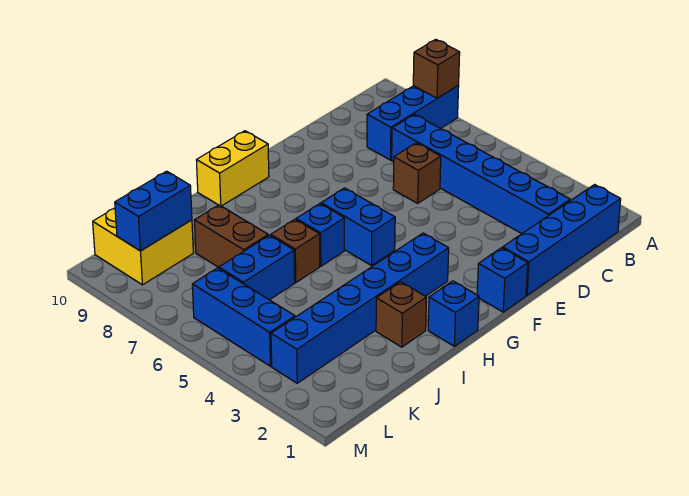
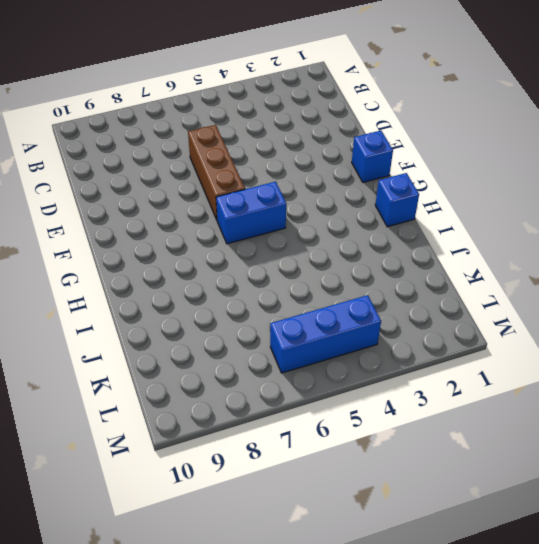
brown 1x3 brick [188,125,245,220] -> brown 1x1 brick [393,143,441,203]
none -> blue 1x3 brick [367,86,459,160]
none -> blue 1x4 brick [503,185,621,295]
none -> blue 1x6 brick [392,114,570,234]

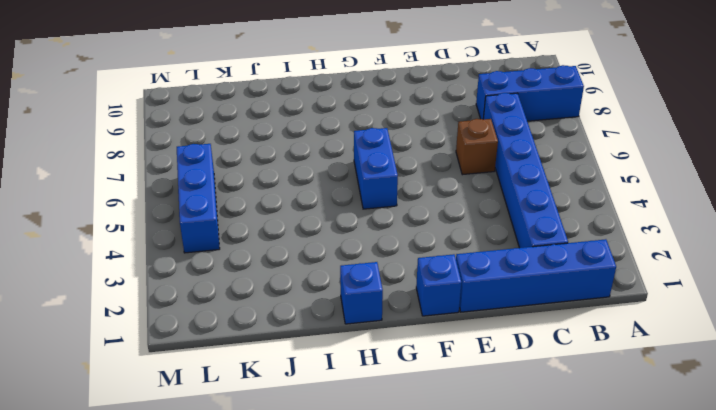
none -> blue 1x6 brick [271,233,449,383]
none -> yellow 1x2 brick [196,131,269,206]
none -> blue 1x1 brick [296,204,344,266]

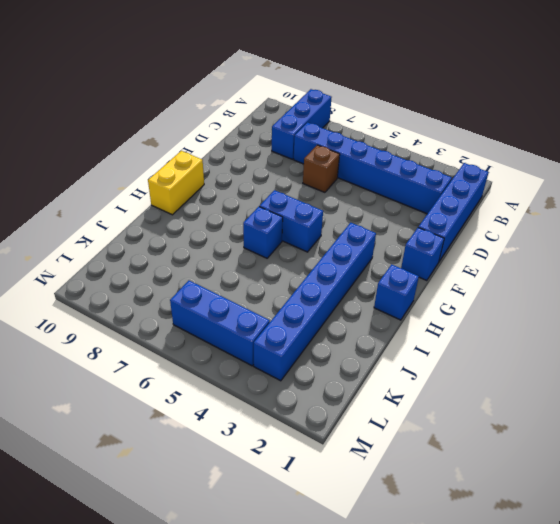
none -> brown 1x1 brick [376,282,427,347]
none -> brown 1x1 brick [271,219,320,282]
none -> blue 1x2 brick [219,235,295,300]

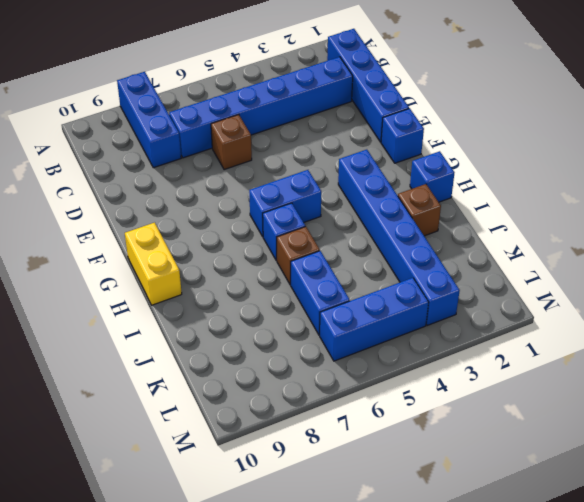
none -> brown 1x2 brick [194,205,268,267]
none -> yellow 2x2 brick [93,208,193,285]
none -> brown 1x1 brick [413,39,460,98]

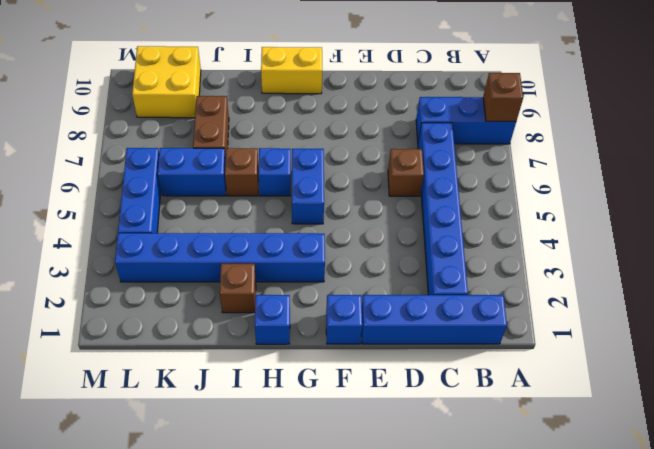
none -> blue 1x2 brick [115,171,192,251]

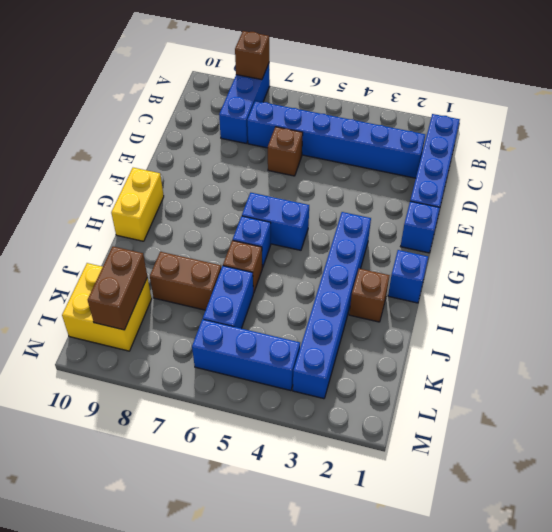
brown 1x2 brick [88,247,147,330] -> blue 1x2 brick [115,171,192,251]

